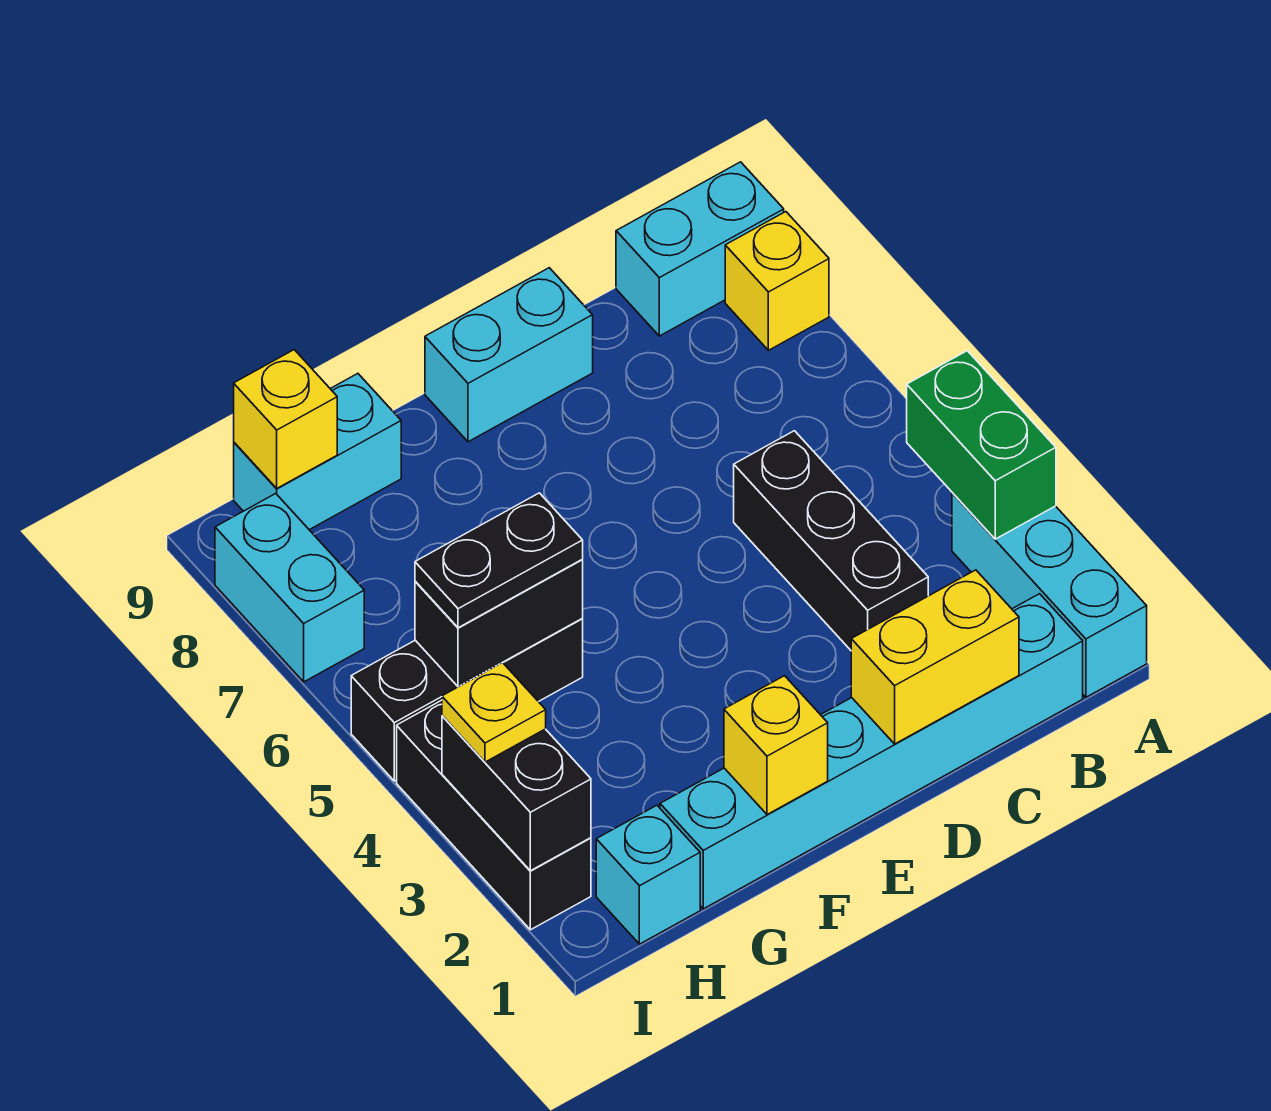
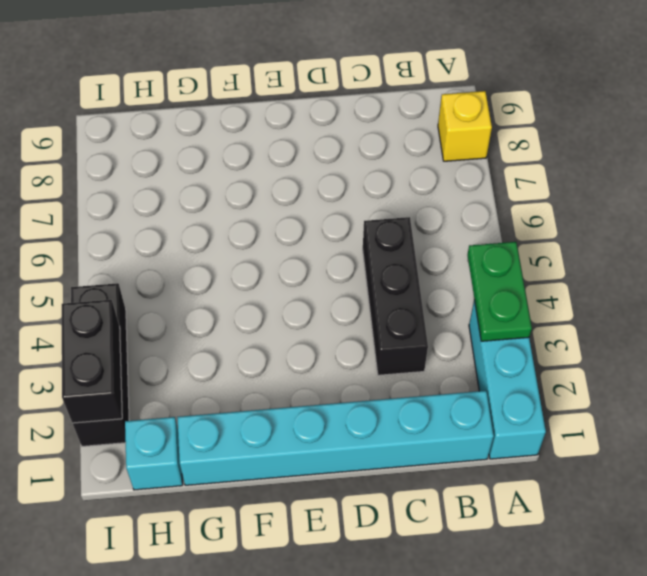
green 1x2 plate [468,242,532,341] -> green 1x2 brick [907,351,1056,539]
none -> cyan 1x2 brick [616,162,784,336]
none -> cyan 1x2 brick [425,268,593,442]
none -> black 1x3 brick [351,619,583,781]

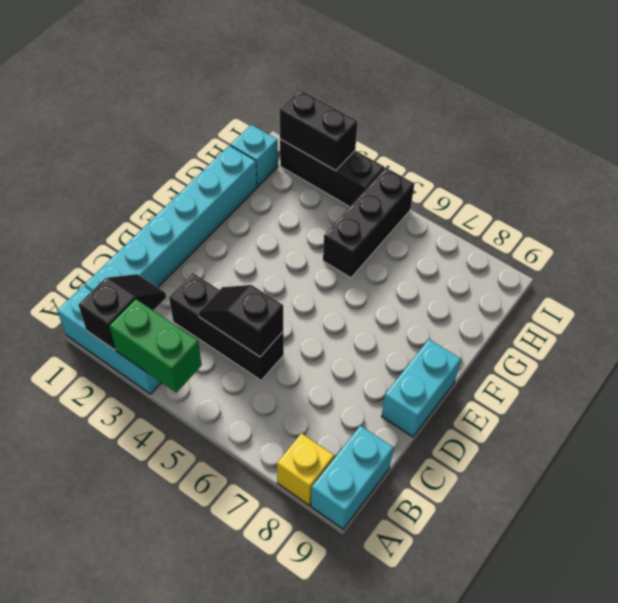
black 1x2 slope [78,274,166,350] -> none
black 1x2 slope [199,285,283,357] -> none
none -> cyan 1x2 brick [234,374,401,530]
none -> cyan 1x2 brick [215,494,364,682]
none -> yellow 1x2 brick [851,570,1019,744]

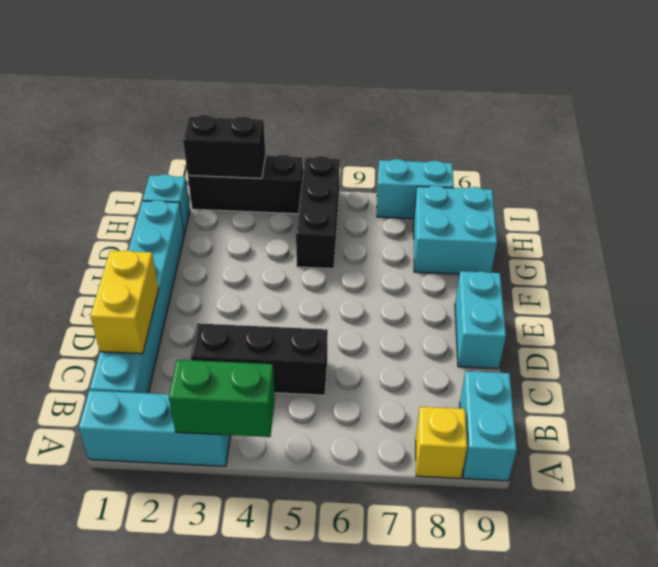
cyan 2x2 brick [414,186,497,274] -> cyan 1x2 brick [234,374,401,530]
none -> yellow 1x1 brick [724,676,828,815]
none -> black 1x2 brick [415,560,583,687]
none -> yellow 1x1 brick [234,350,337,488]

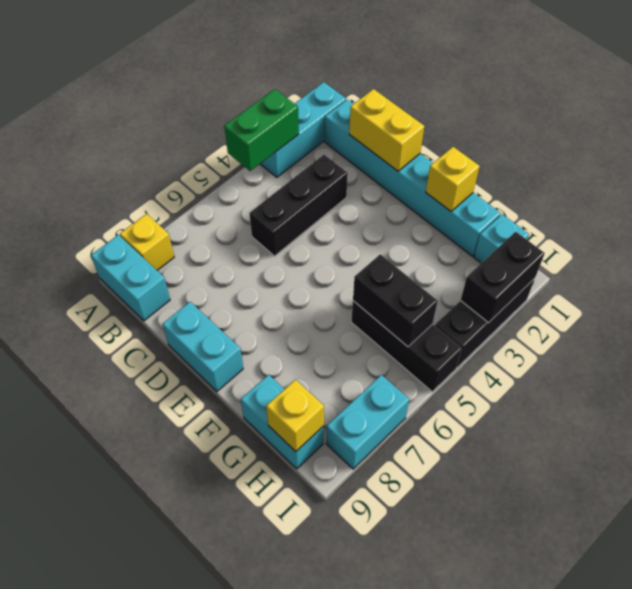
none -> black 1x2 plate [415,493,583,628]
none -> yellow 1x1 plate [442,663,546,762]

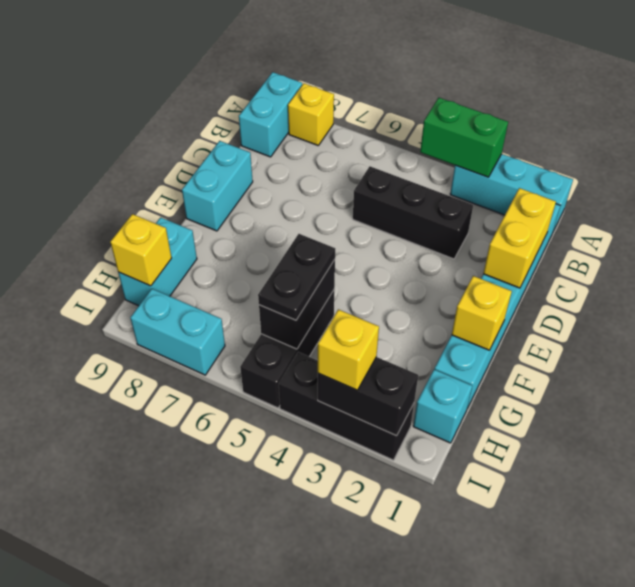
yellow 1x1 brick [318,309,379,390] -> yellow 1x1 plate [442,663,546,762]

